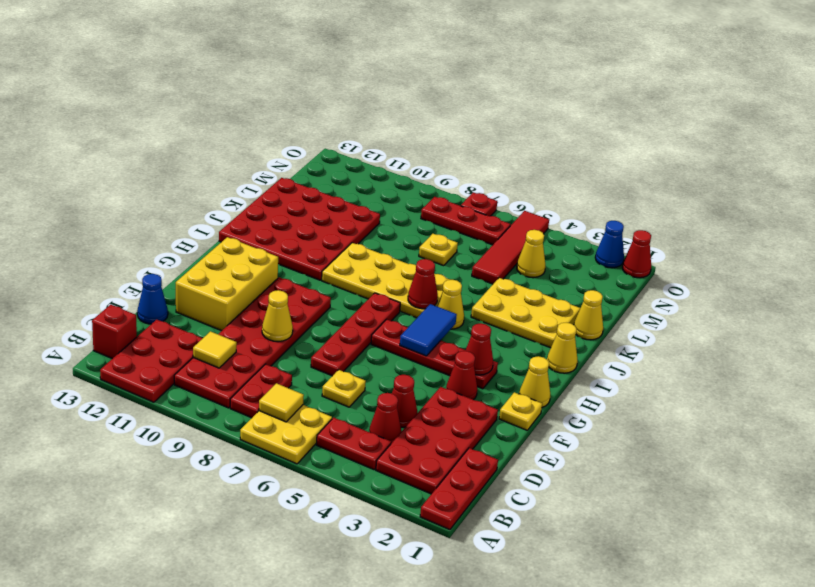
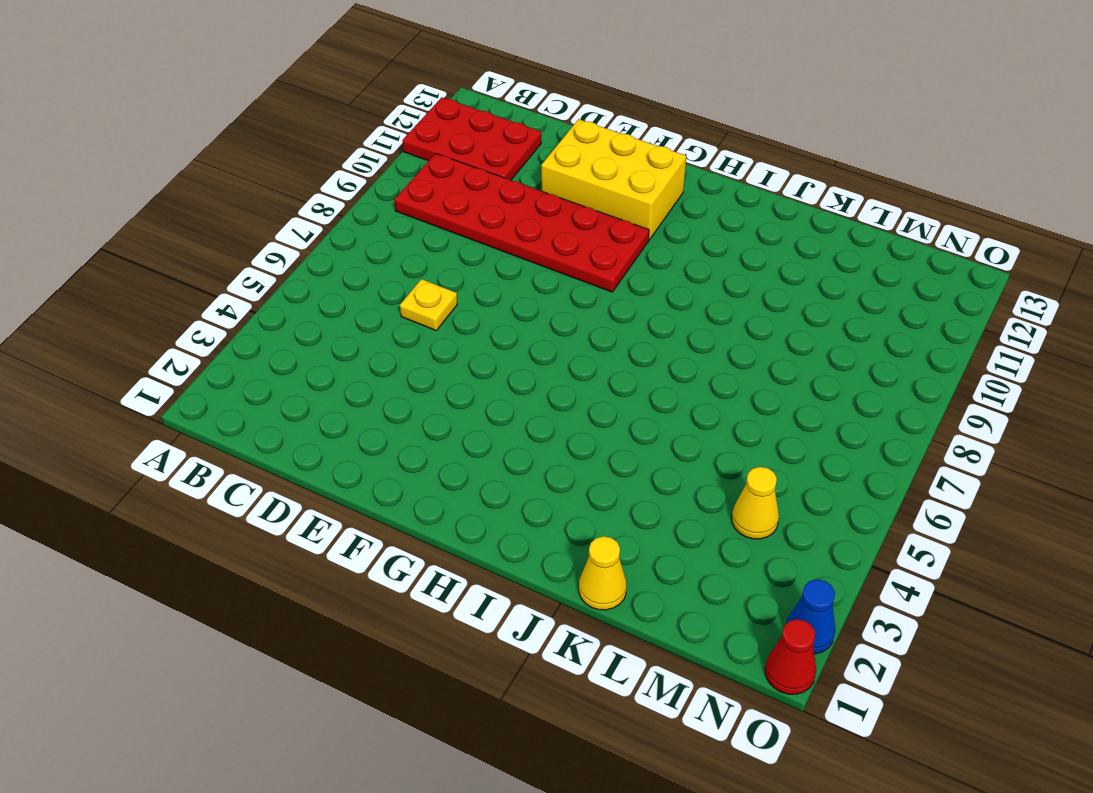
none -> red 1x3 plate [420,448,498,530]
none -> yellow 2x2 plate [240,405,332,464]
none -> red 2x4 plate [376,387,498,494]
none -> red 1x2 plate [316,418,391,470]

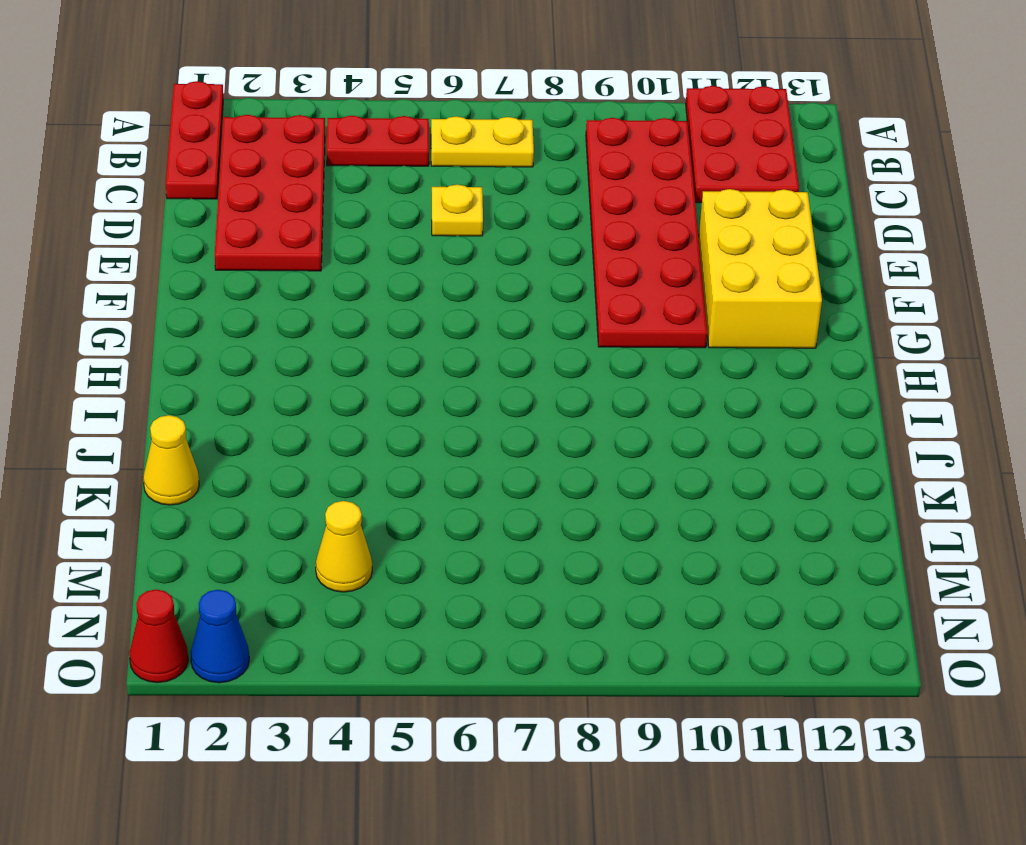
yellow 1x2 plate [431,116,534,167] -> yellow 2x2 plate [240,405,332,464]
none -> red 1x2 plate [230,364,292,418]
none -> red 1x1 brick [92,305,137,359]
none -> red 1x1 cone [369,393,401,443]
none -> red 1x1 cone [392,375,417,427]

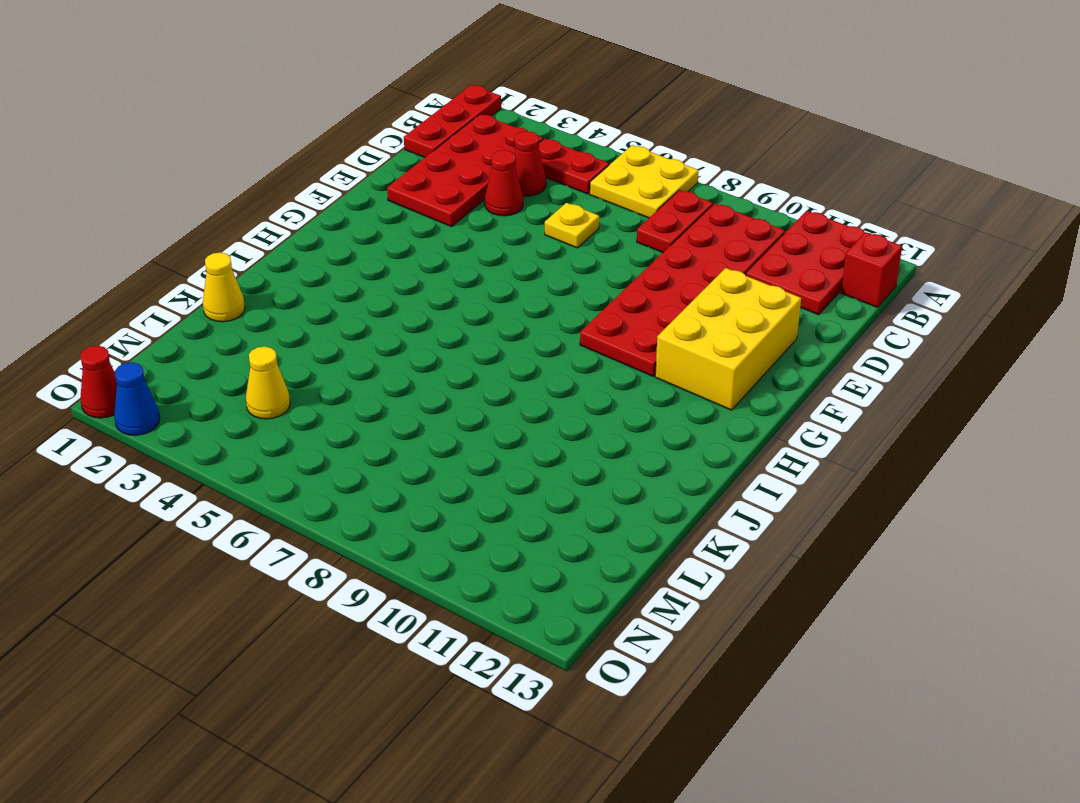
none -> blue 1x1 cone [137,274,168,324]
none -> red 1x4 plate [311,293,400,376]
none -> yellow 1x1 plate [499,392,542,430]
none -> red 1x1 cone [446,351,477,400]

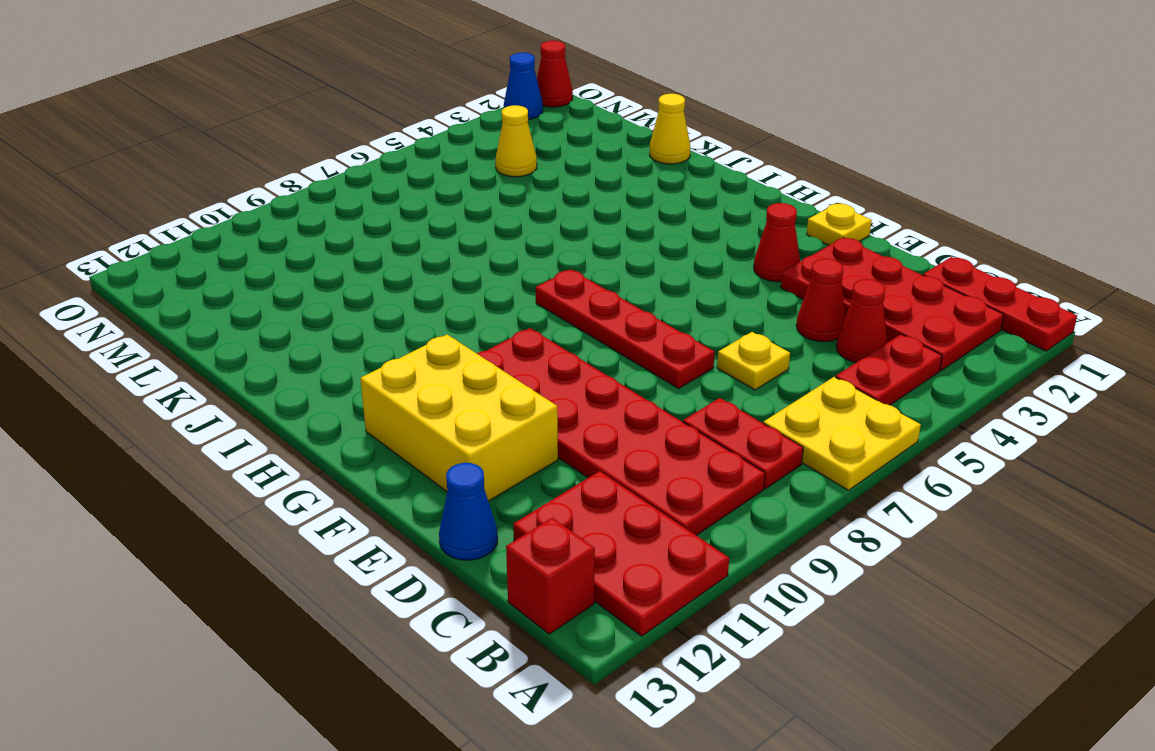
none -> yellow 1x1 cone [519,356,550,407]
none -> red 1x4 plate [371,319,498,389]
none -> yellow 1x1 cone [547,323,578,373]
none -> yellow 1x1 cone [437,280,464,329]

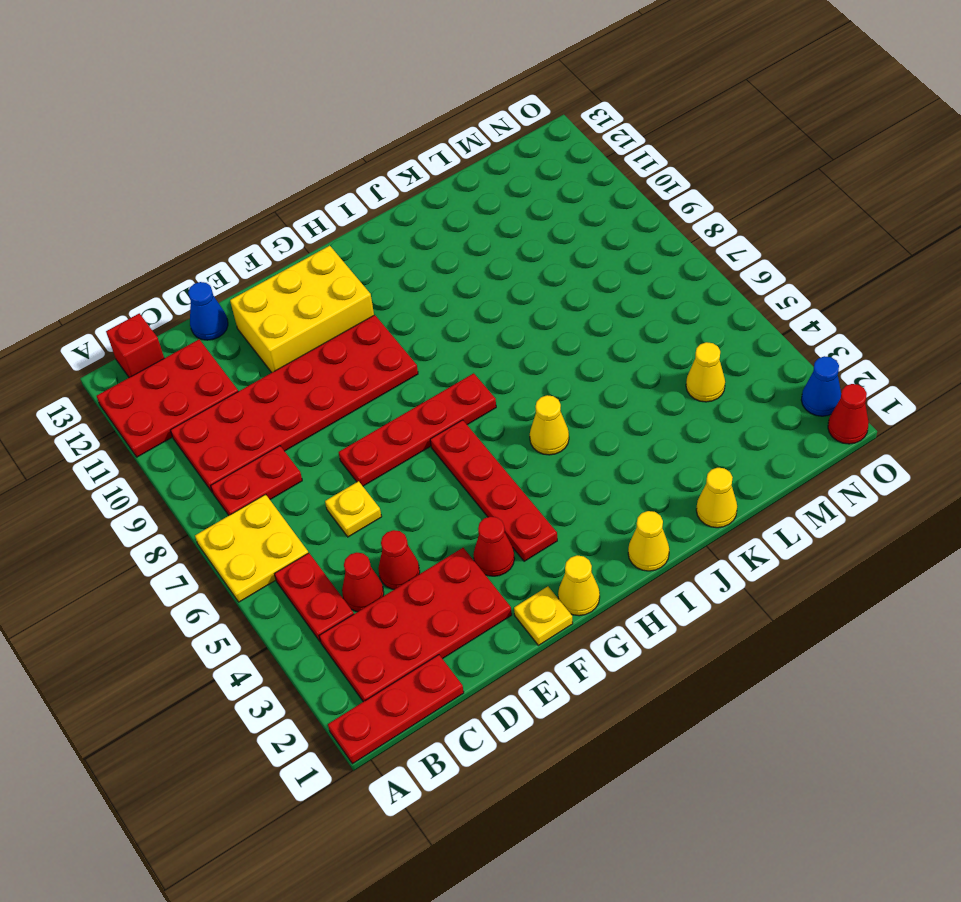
none -> yellow 2x4 plate [322,243,450,318]
none -> red 4x4 plate [219,178,380,280]
none -> yellow 2x3 plate [471,278,580,348]
none -> red 1x4 tile [472,211,549,284]

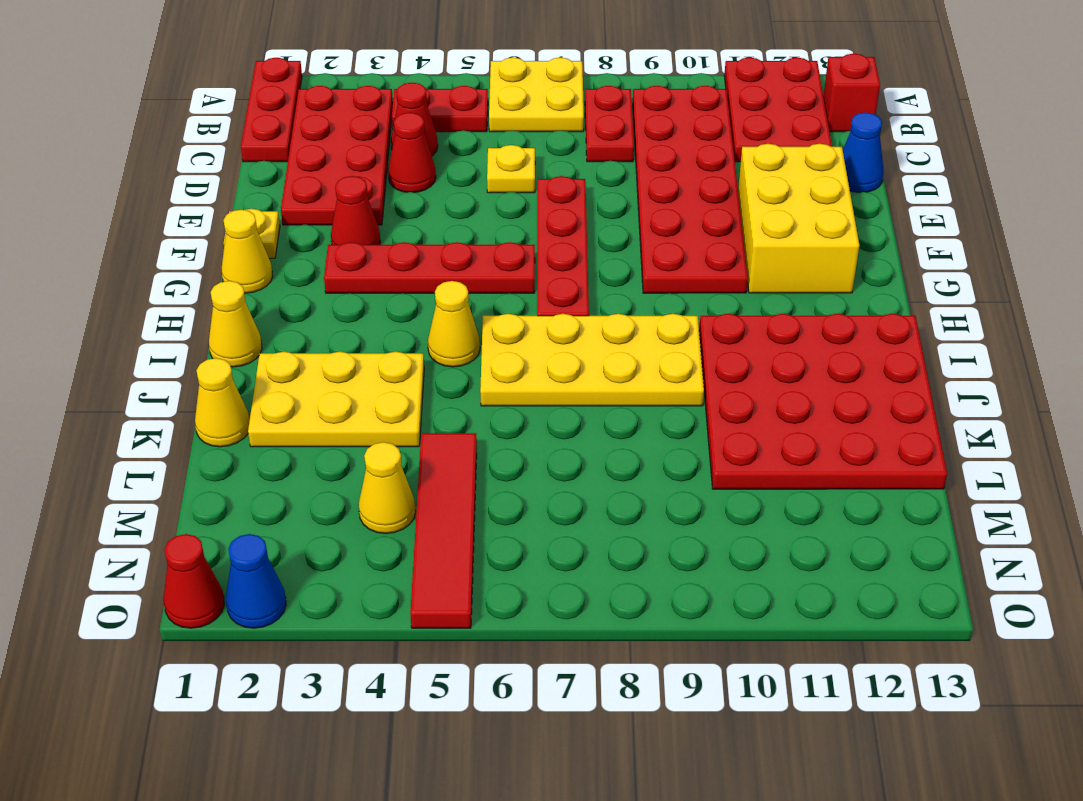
none -> yellow 1x1 plate [419,234,458,266]
none -> red 1x3 plate [421,197,511,245]
none -> red 1x1 plate [460,192,497,216]
none -> yellow 1x1 tile [259,383,304,422]

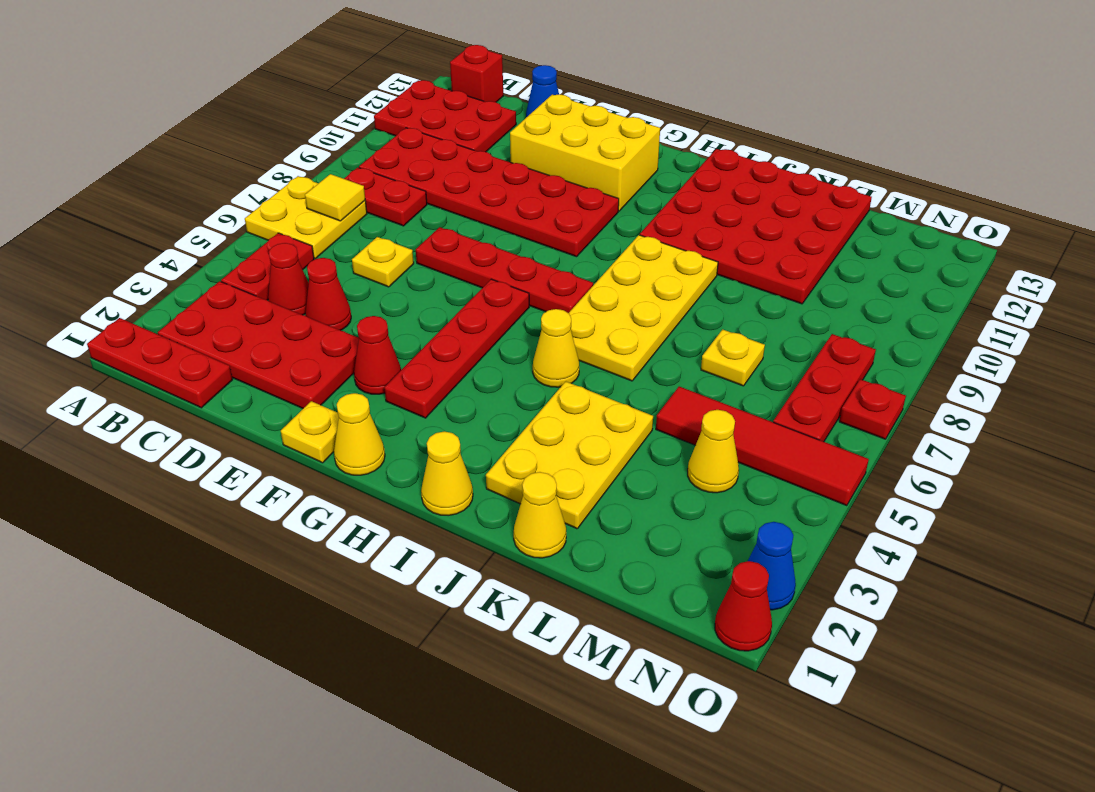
none -> yellow 1x1 tile [193,331,237,368]
none -> yellow 1x1 cone [262,290,293,342]
none -> red 1x1 cone [465,323,493,375]
none -> blue 1x2 tile [400,304,457,356]

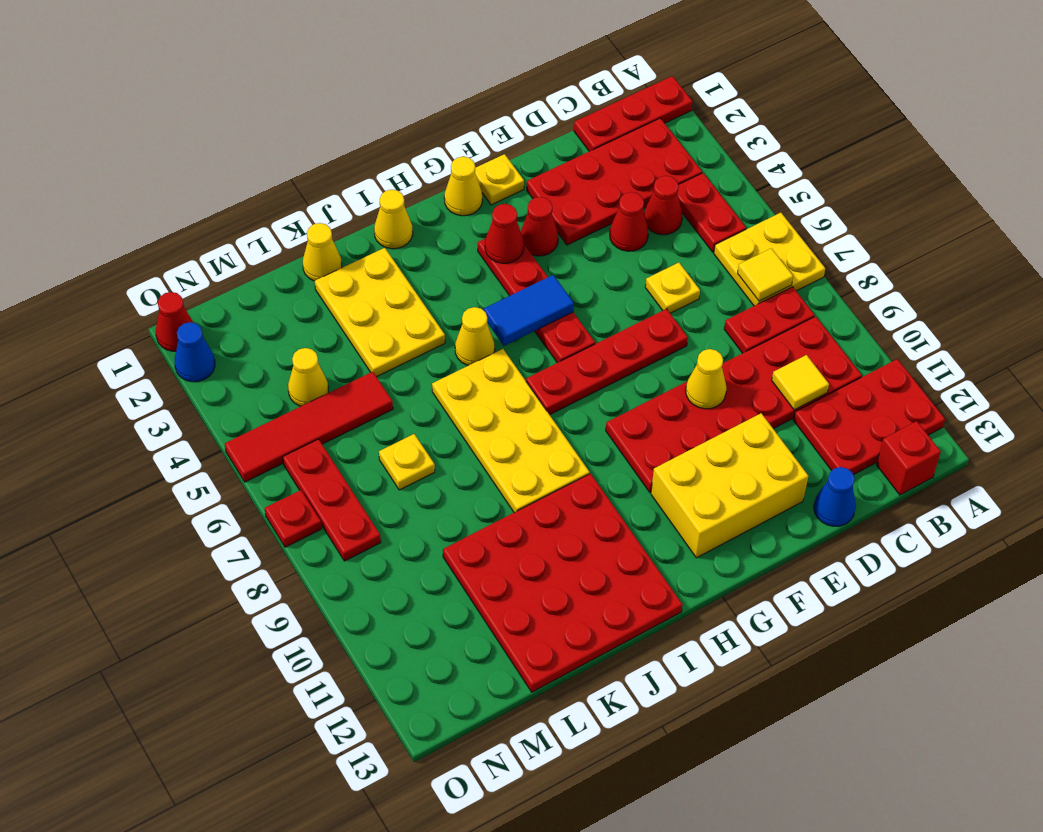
none -> red 1x1 cone [408,259,438,309]

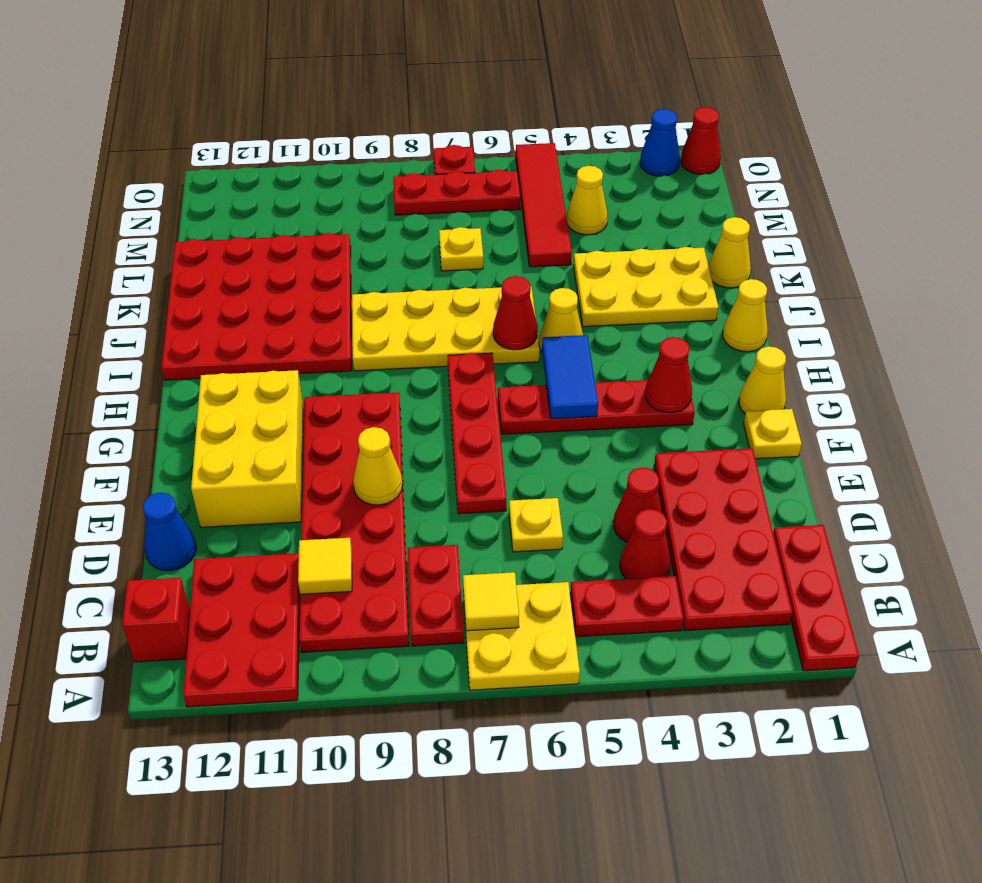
none -> red 1x1 cone [446,351,477,400]

